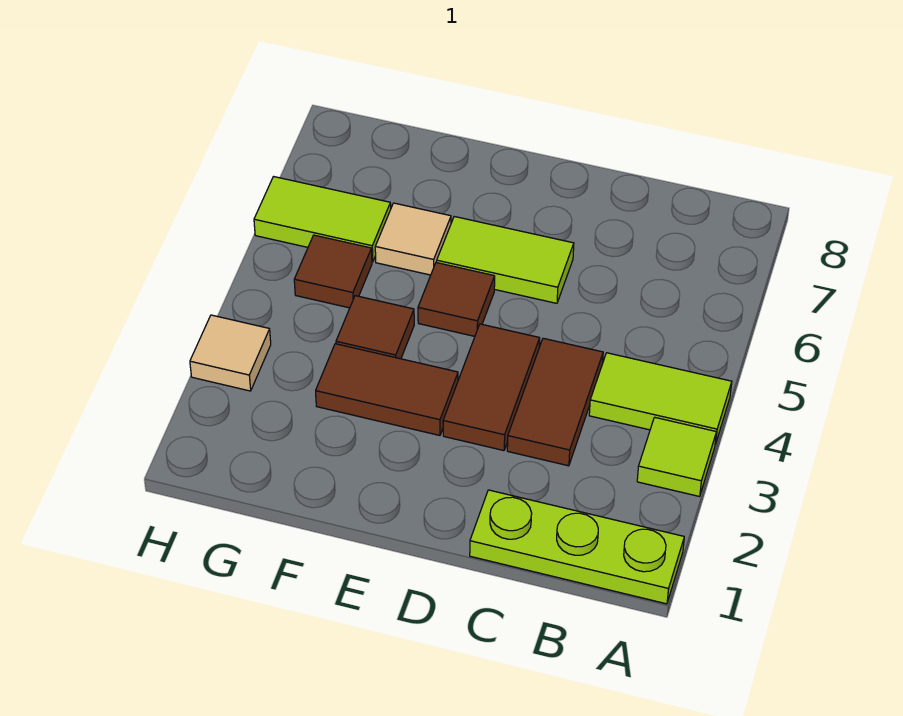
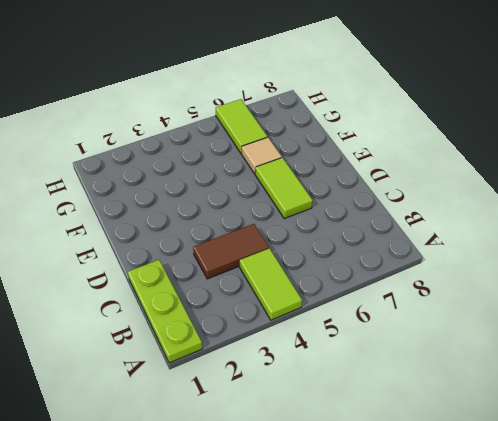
none -> lime 1x1 tile [637,417,716,496]
none -> brown 1x2 tile [443,324,540,451]
none -> brown 1x2 tile [316,344,458,435]

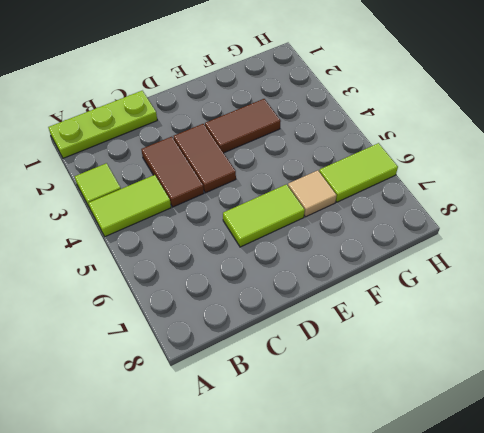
none -> brown 1x1 tile [418,263,495,336]
none -> brown 1x1 tile [336,296,414,359]
none -> brown 1x1 tile [294,235,372,308]

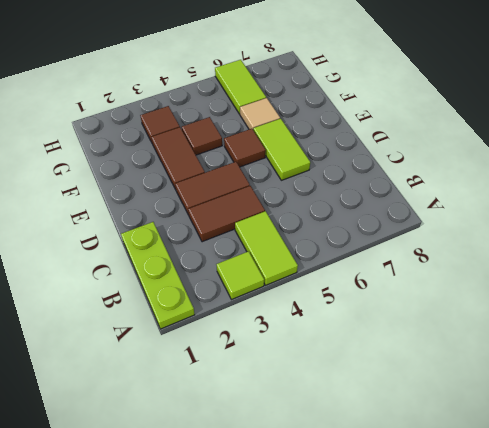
brown 1x1 tile [140,106,180,142] -> brown 1x1 tile moved to [294,235,372,308]
none -> tan 1x1 tile [190,315,271,391]

